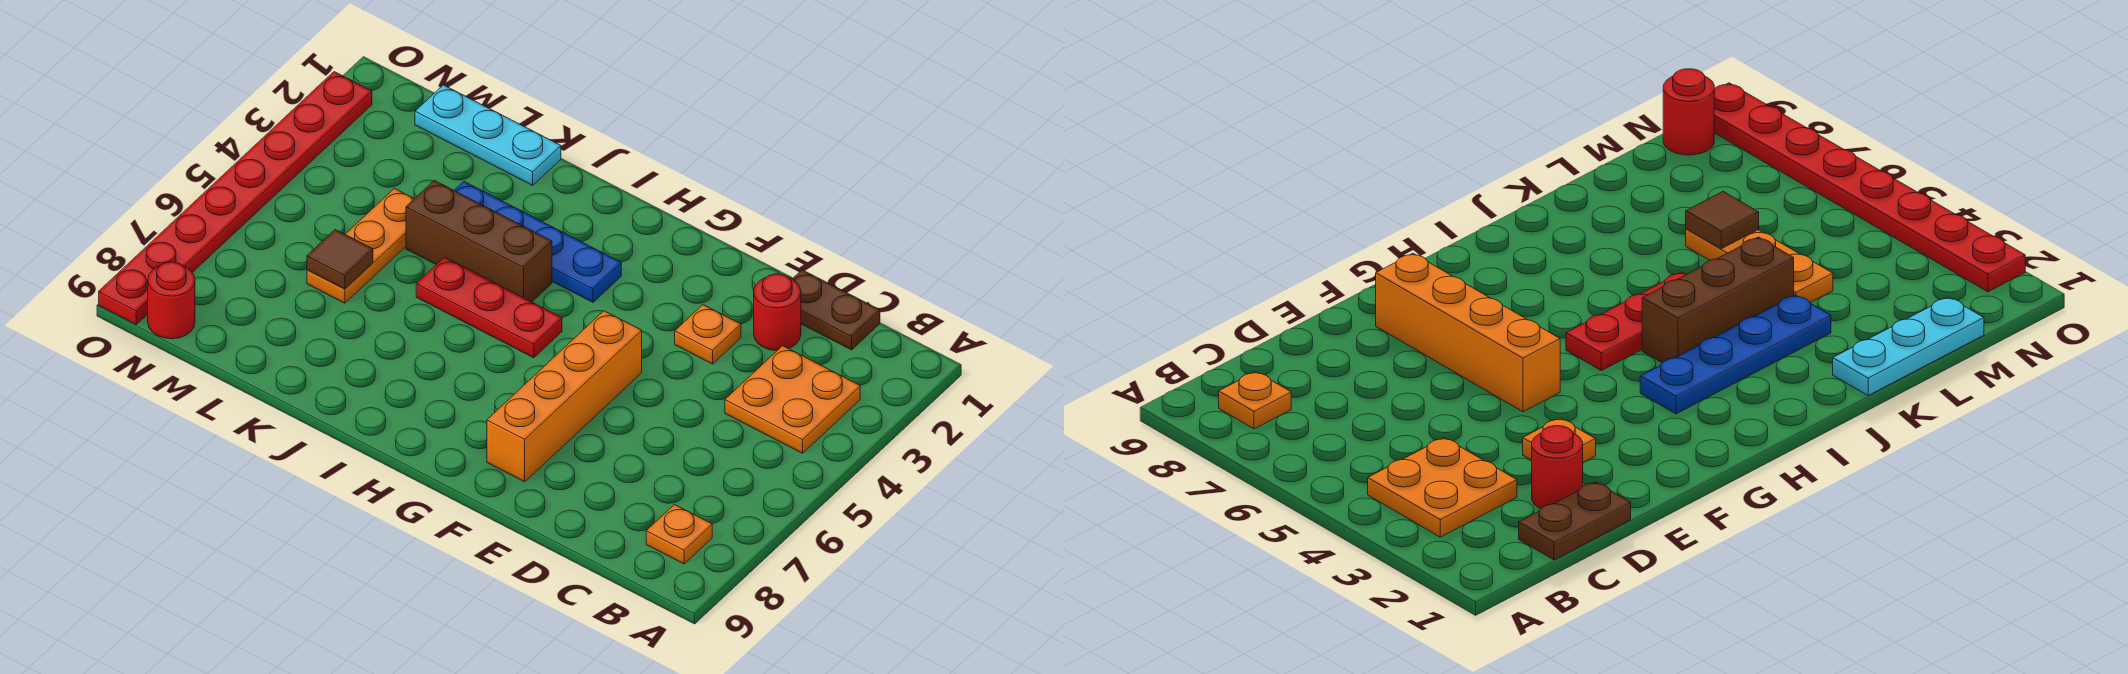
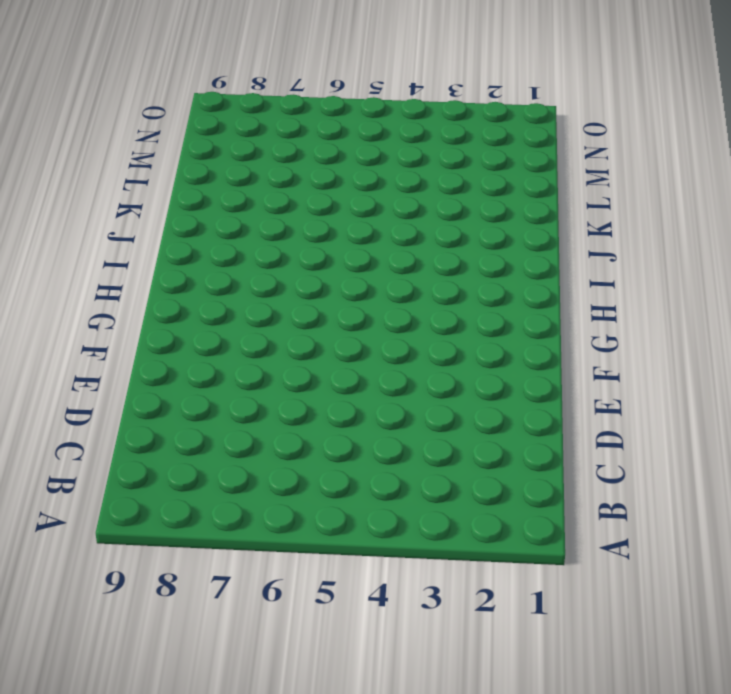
none -> orange 2x2 plate [725,346,860,453]
none -> orange 1x1 plate [646,505,712,564]
none -> brown 1x2 plate [793,270,880,350]

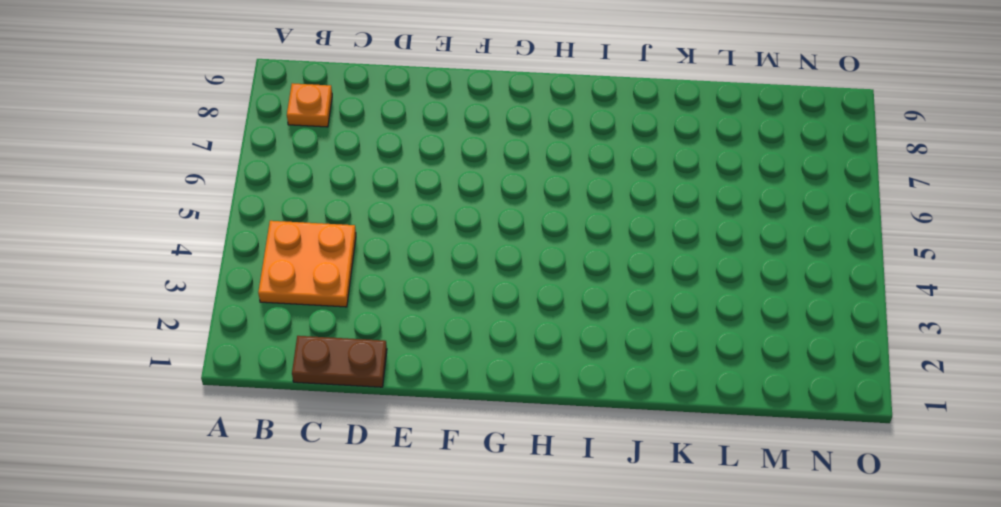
none -> red 1x1 round brick [754,274,801,351]
none -> orange 1x1 plate [675,305,741,364]
none -> orange 1x4 brick [487,311,642,482]

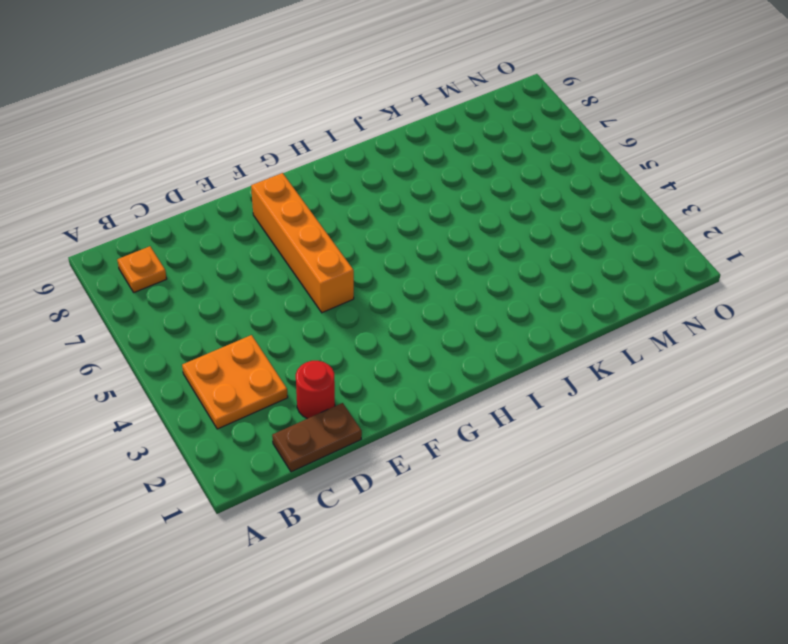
none -> orange 1x1 plate [675,305,741,364]
none -> blue 1x4 plate [454,182,621,302]
none -> red 1x3 plate [416,257,562,358]

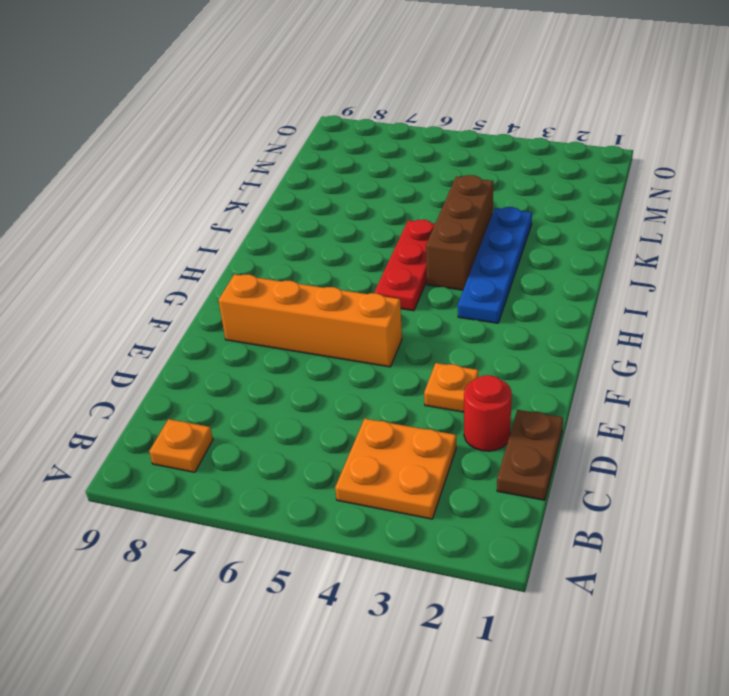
none -> cyan 1x3 plate [415,85,561,185]
none -> orange 1x3 plate [307,189,414,303]
none -> red 1x1 round brick [148,262,195,339]

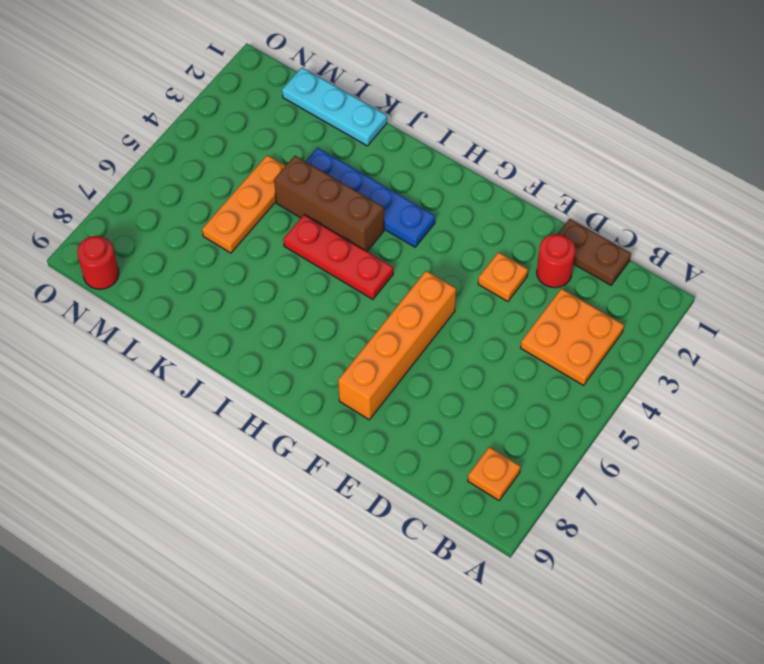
none -> red 1x8 plate [99,72,372,324]
none -> brown 1x1 tile [307,230,373,289]

